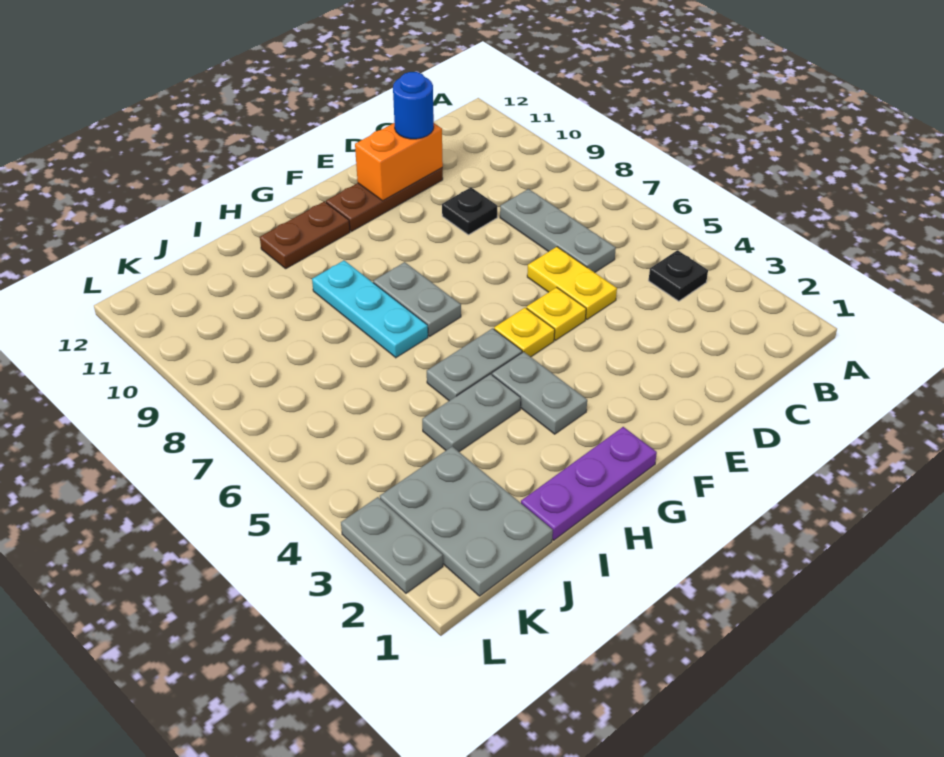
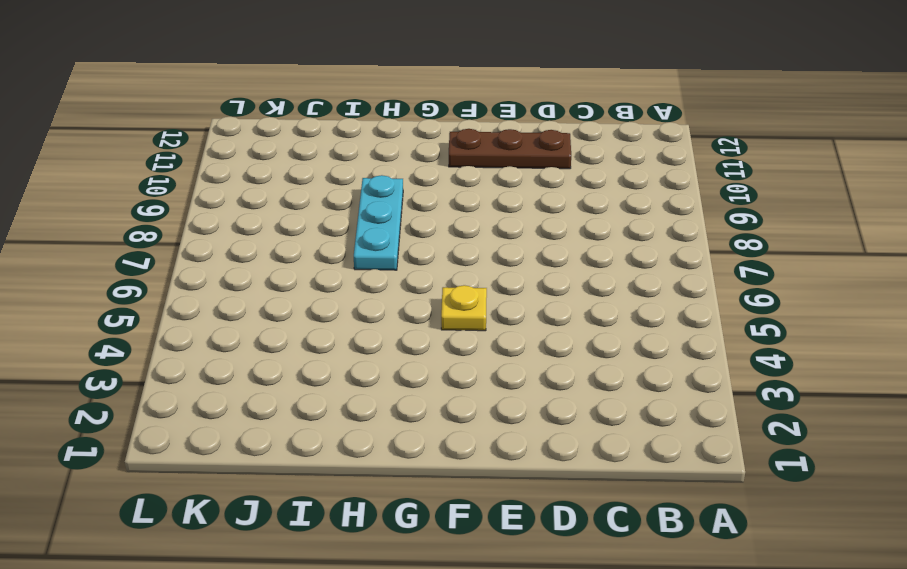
none -> black 1x1 plate [649,250,708,301]
none -> grey 1x3 plate [500,189,616,272]
none -> yellow 1x2 plate [527,247,617,319]

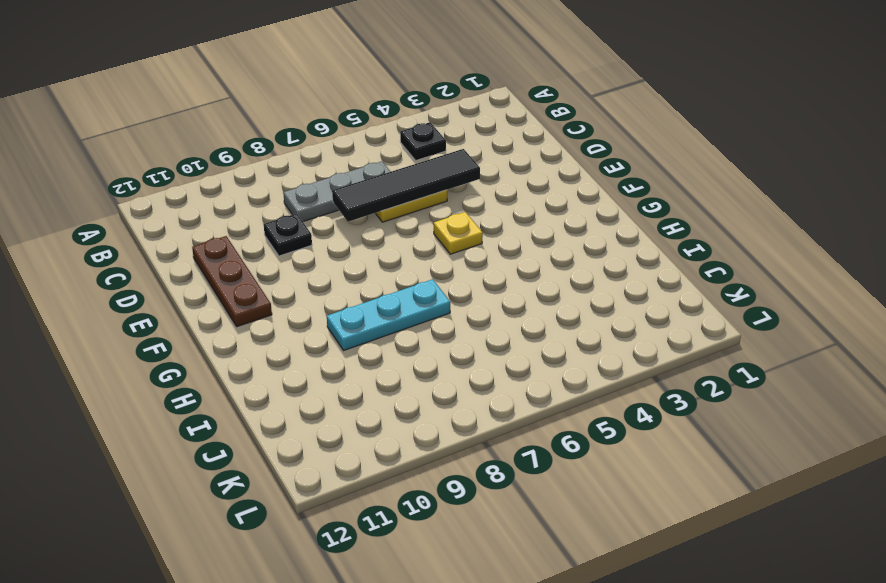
black 1x4 tile [332,149,480,222] -> none
none -> yellow 1x1 plate [527,287,586,340]
none -> purple 1x3 plate [521,427,657,540]
none -> grey 1x2 plate [492,352,587,434]

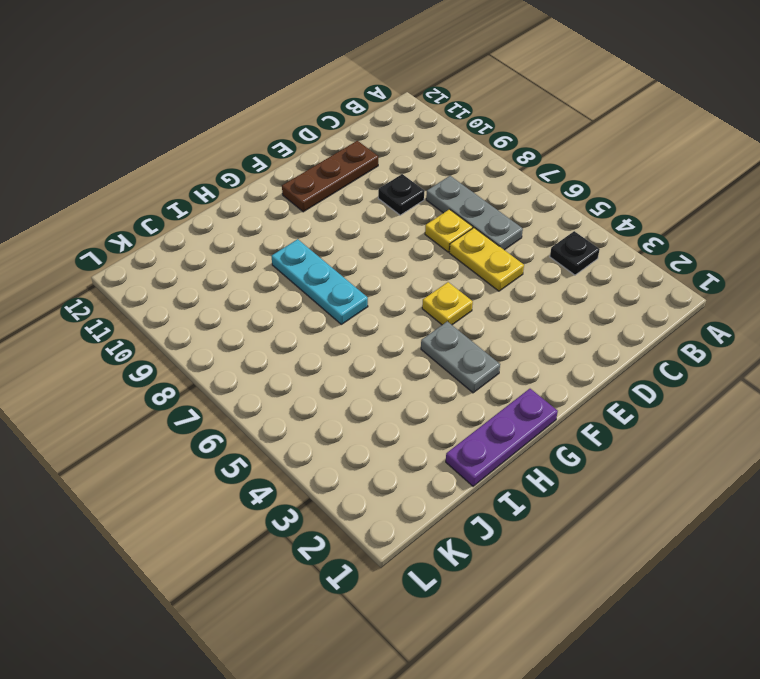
yellow 1x1 plate [425,209,473,252] -> yellow 1x1 plate moved to [527,287,586,340]
none -> grey 1x2 plate [427,328,522,401]
none -> grey 1x2 plate [373,262,461,336]
none -> brown 1x2 plate [260,202,350,268]

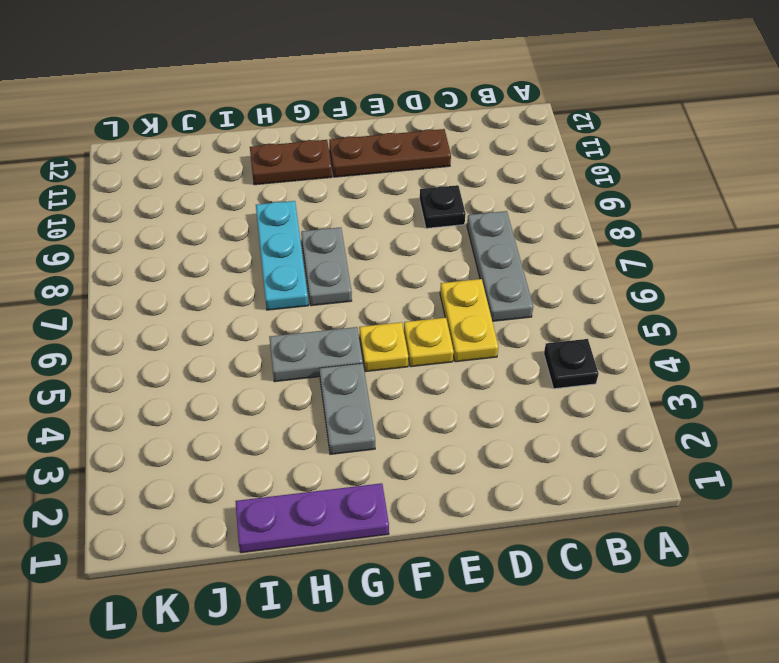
none -> grey 1x2 plate [422,374,521,452]
none -> grey 2x3 plate [380,446,553,596]
none -> grey 1x2 plate [341,497,443,593]

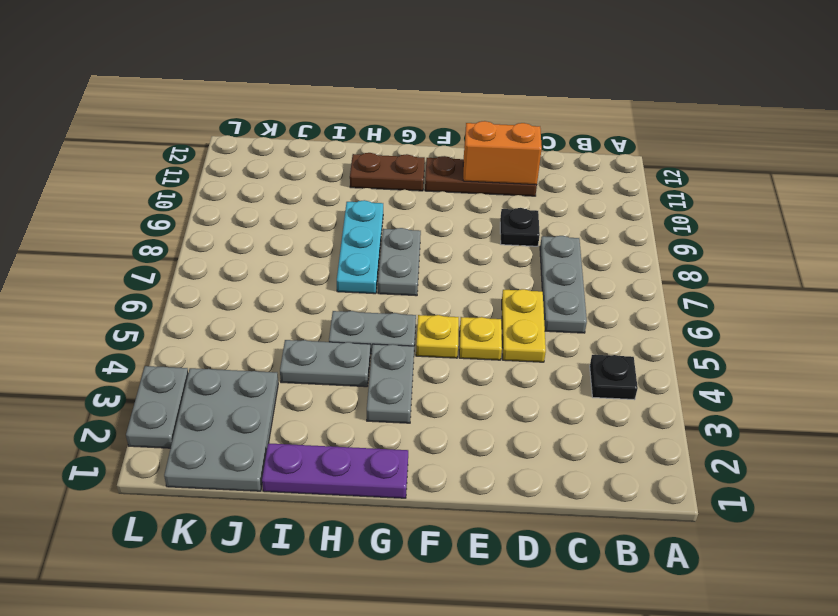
none -> blue 1x1 round brick [393,72,434,139]

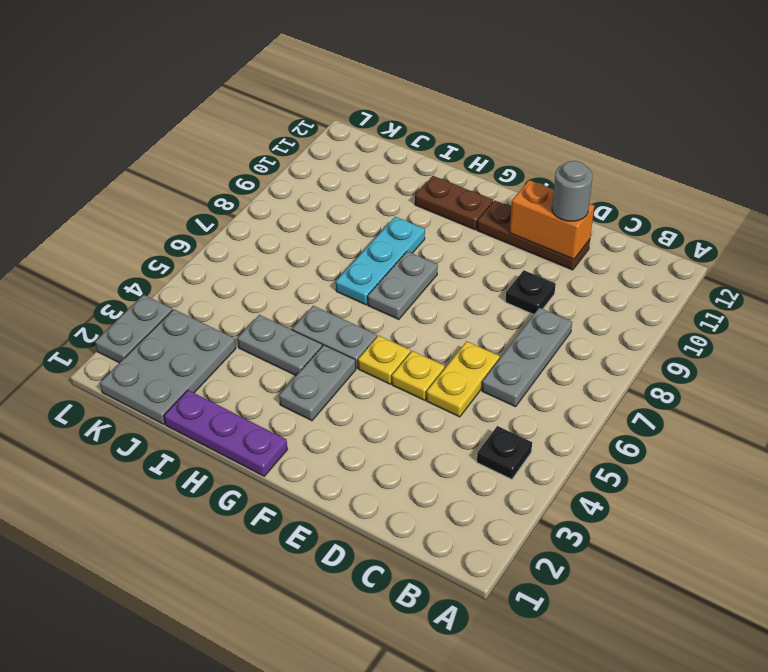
grey 1x1 round brick [552,161,592,221] -> blue 1x1 round brick [393,72,434,139]

